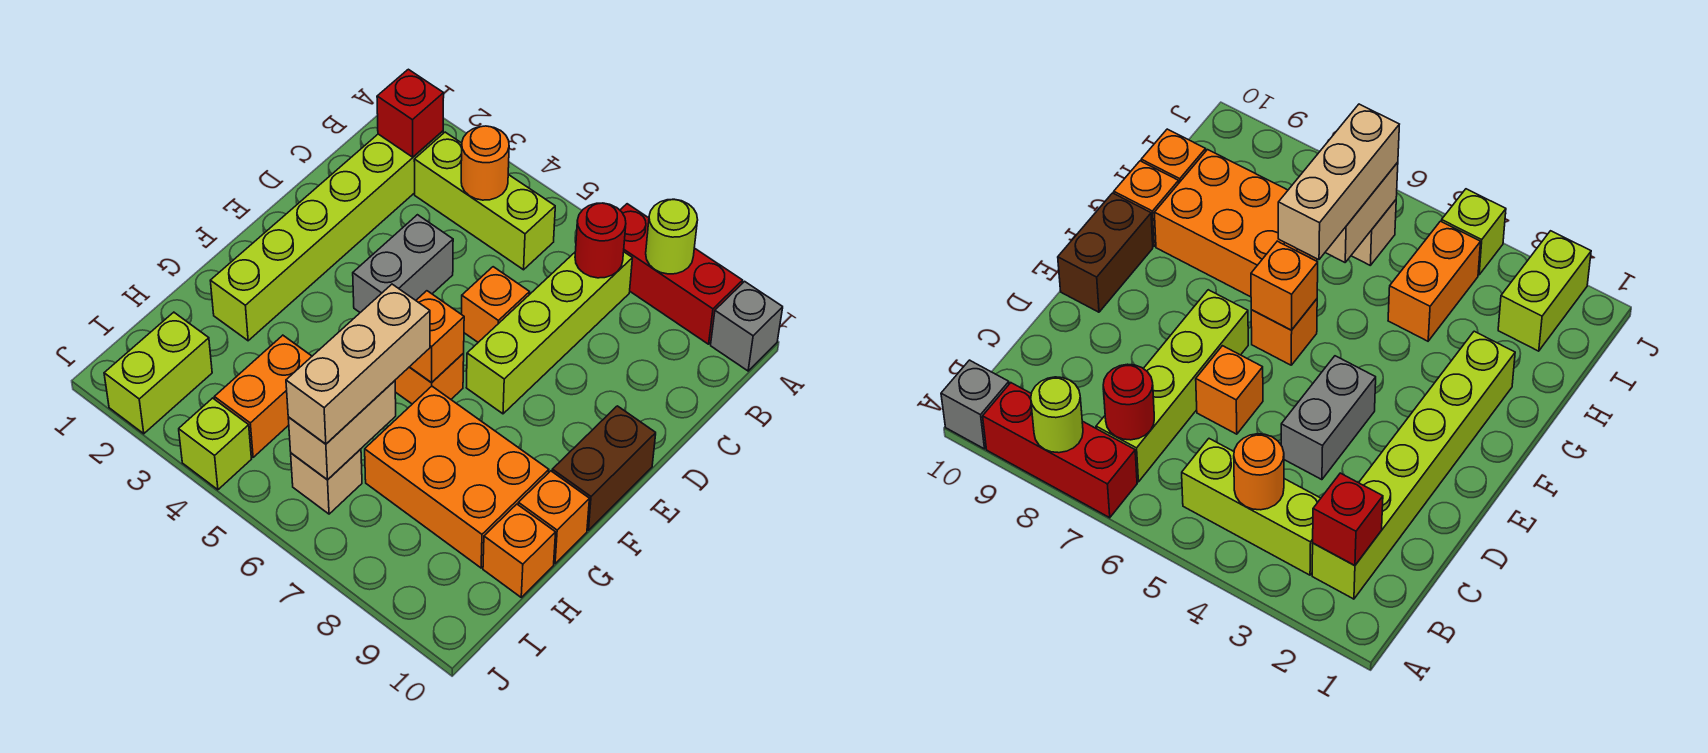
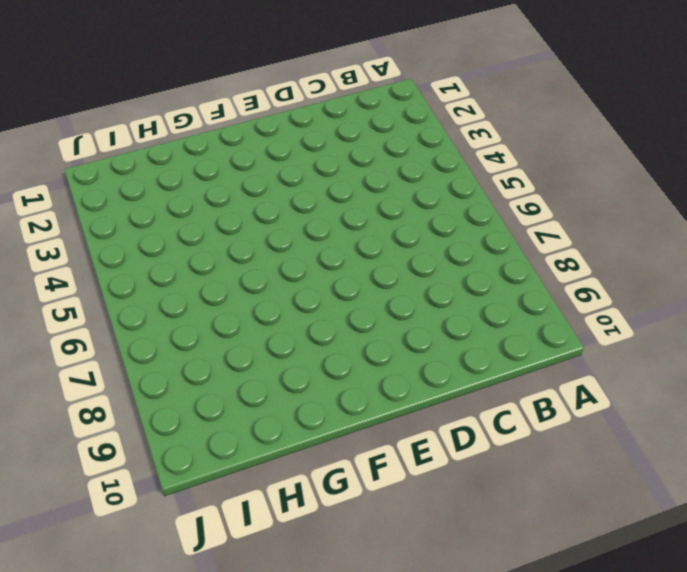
none -> red 1x3 brick [620,204,743,344]
none -> grey 1x1 brick [711,281,783,371]
none -> lime 1x6 brick [210,131,443,341]

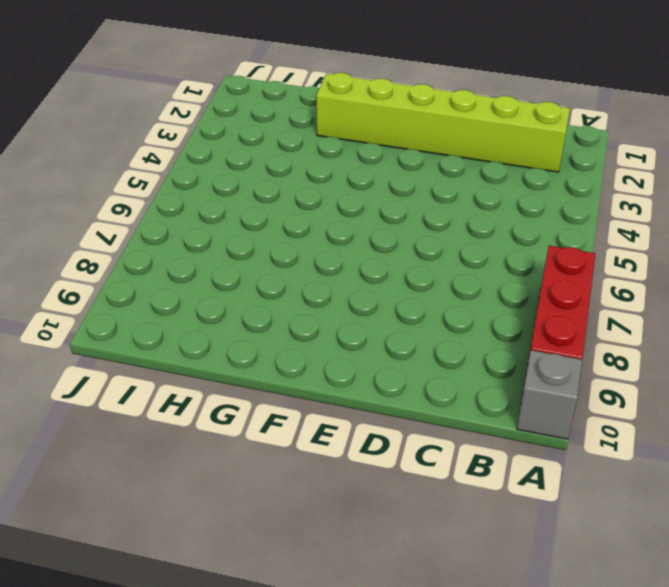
none -> lime 1x3 brick [414,132,555,270]
none -> lime 1x4 brick [466,252,632,414]
none -> grey 1x2 brick [353,215,453,312]

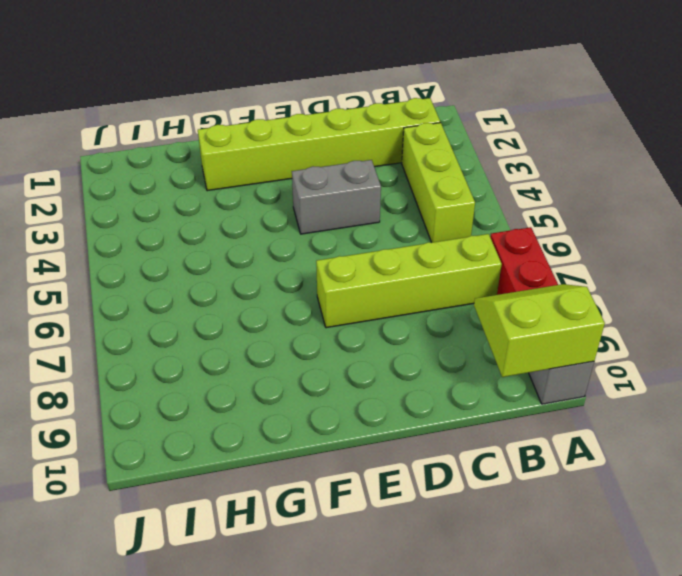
lime 2x2 slope [474,284,605,377] -> none
none -> orange 1x1 brick [461,267,530,342]
none -> brown 1x2 brick [552,406,656,530]
none -> orange 1x1 brick [395,353,464,404]

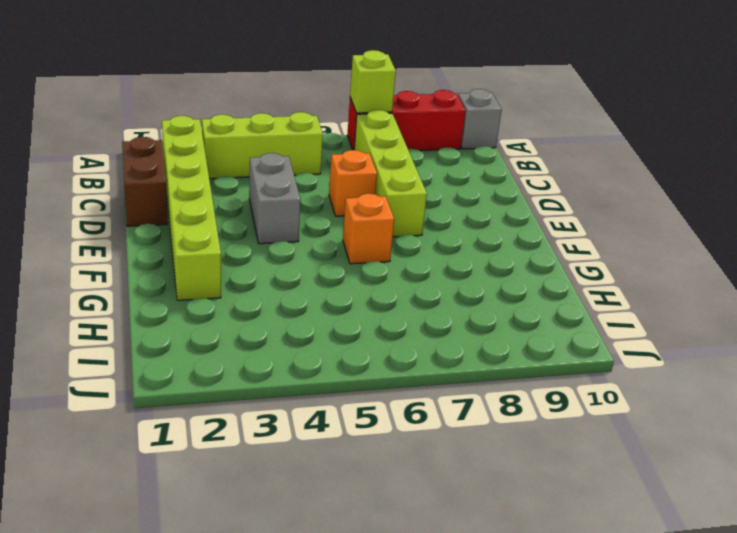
lime 1x1 brick [350,50,396,113] -> lime 1x1 brick moved to [179,398,251,490]
brown 1x2 brick [122,137,168,226] -> brown 1x2 brick moved to [552,406,656,530]
none -> orange 2x3 brick [365,386,549,568]
none -> orange 1x1 brick [518,471,589,564]
none -> orange 1x2 brick [214,335,312,457]

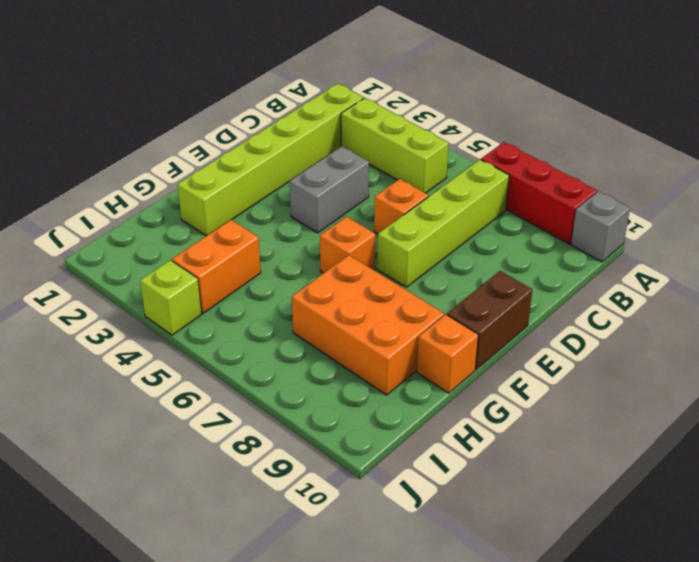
none -> orange 1x1 brick [483,504,556,597]
none -> lime 1x2 brick [104,312,212,434]
none -> tan 1x1 brick [291,449,362,514]

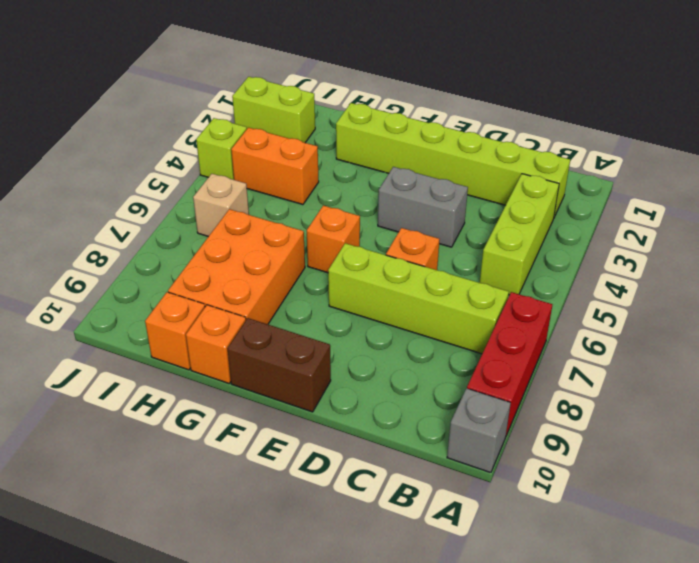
none -> lime 1x1 round brick [646,199,698,274]
none -> red 1x1 brick [377,69,444,157]
none -> orange 1x1 round brick [461,126,509,200]

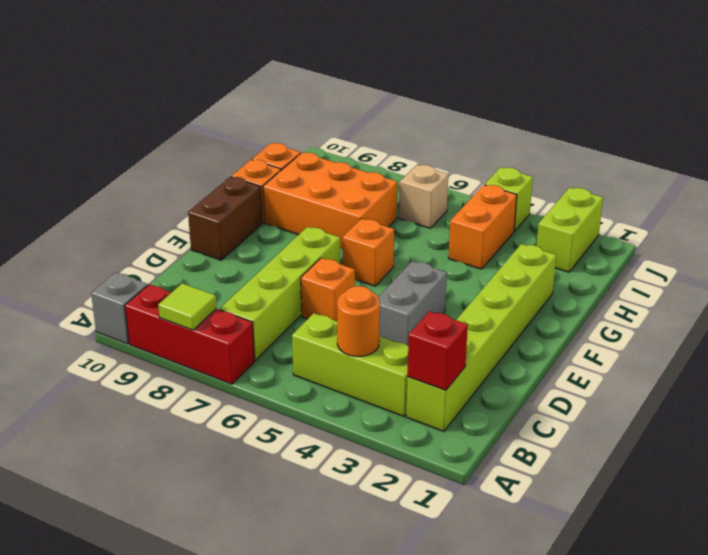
lime 1x1 tile [158,283,217,330] -> lime 1x1 round brick [646,199,698,274]
none -> red 1x1 round brick [575,203,626,278]
none -> orange 1x1 brick [410,291,464,383]
none -> tan 1x2 brick [288,381,396,480]

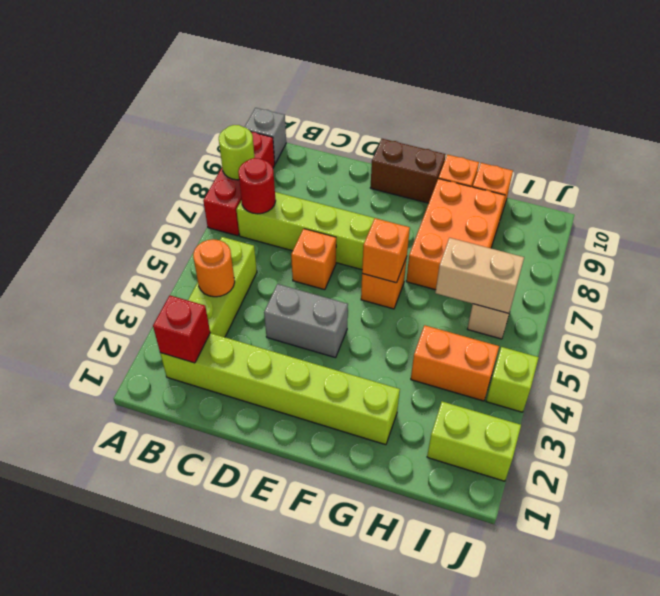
none -> tan 1x3 brick [286,284,430,444]

